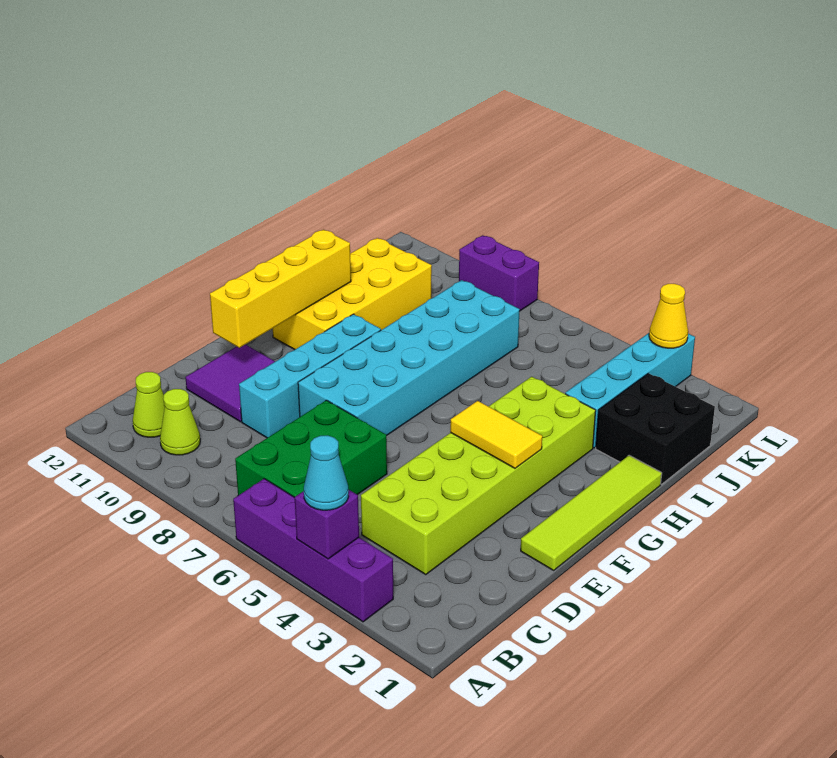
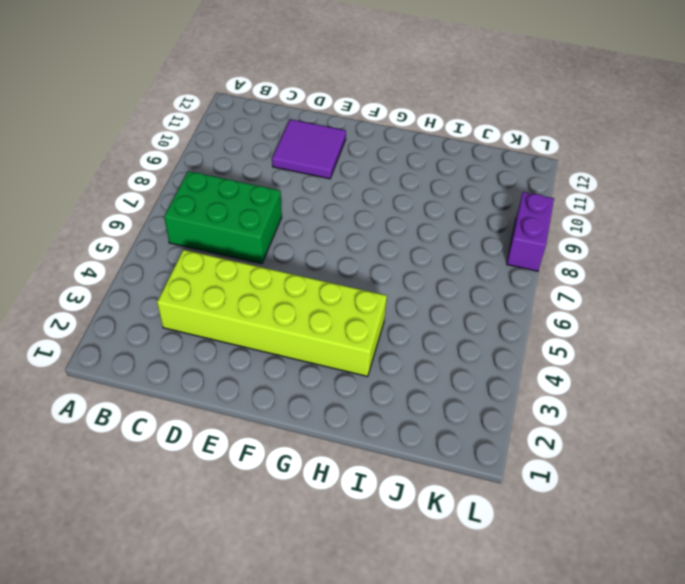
none -> purple 1x4 brick [233,479,393,622]
none -> lime 1x1 cone [160,389,200,455]
none -> lime 1x1 cone [133,372,165,437]

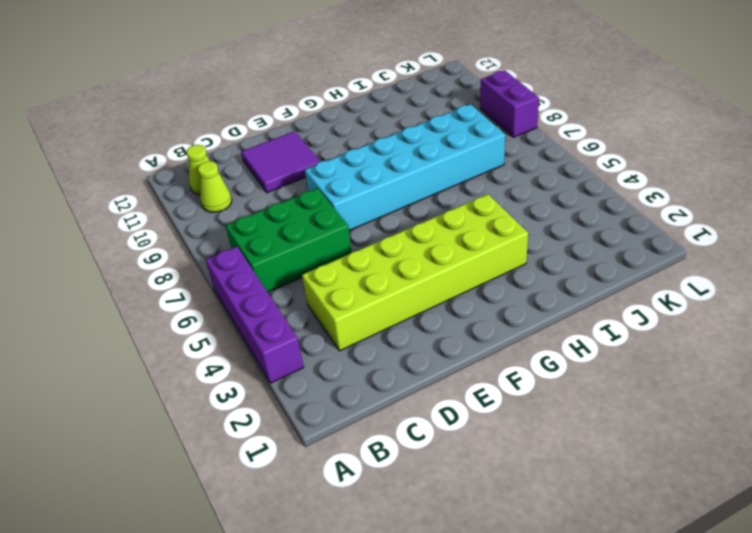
none -> cyan 1x4 brick [239,314,381,438]
none -> lime 1x4 tile [521,455,662,570]
none -> yellow 2x4 brick [273,238,432,350]

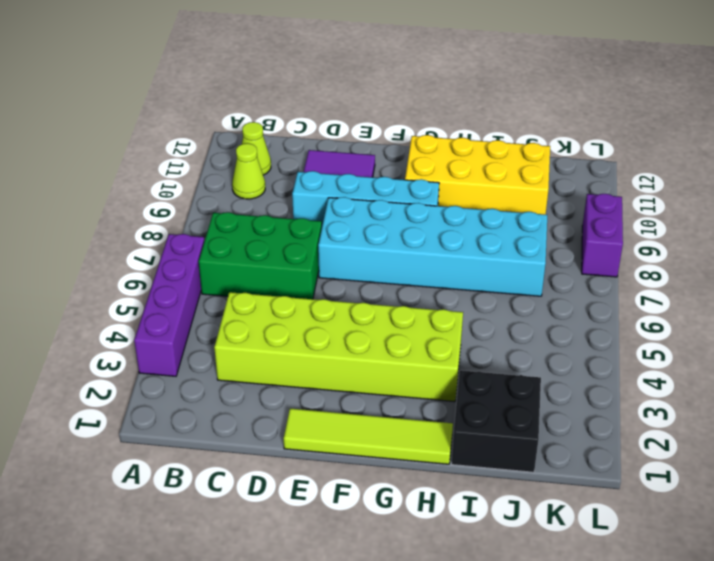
none -> cyan 1x4 brick [565,333,695,448]
none -> purple 1x1 brick [295,489,359,559]
none -> yellow 1x4 brick [210,230,351,348]

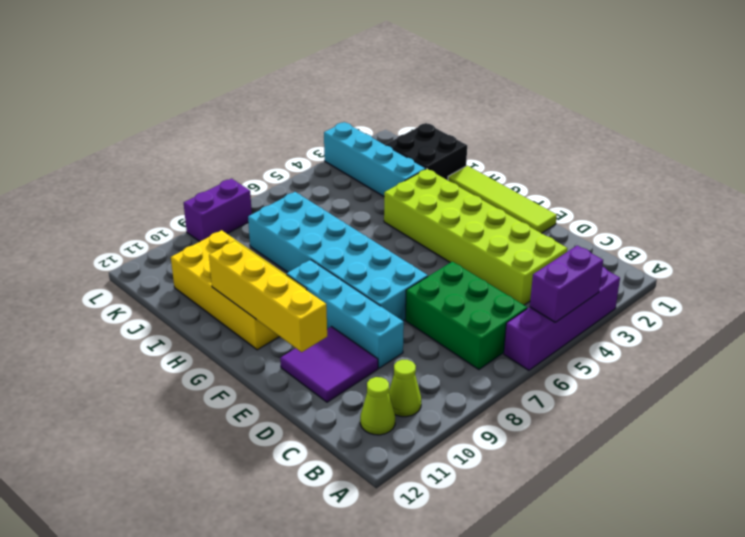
purple 1x2 brick [530,245,603,322] -> purple 1x1 brick [295,489,359,559]
none -> yellow 1x2 tile [450,401,542,468]
none -> yellow 1x1 cone [649,284,688,348]
none -> cyan 1x1 cone [304,435,349,510]

